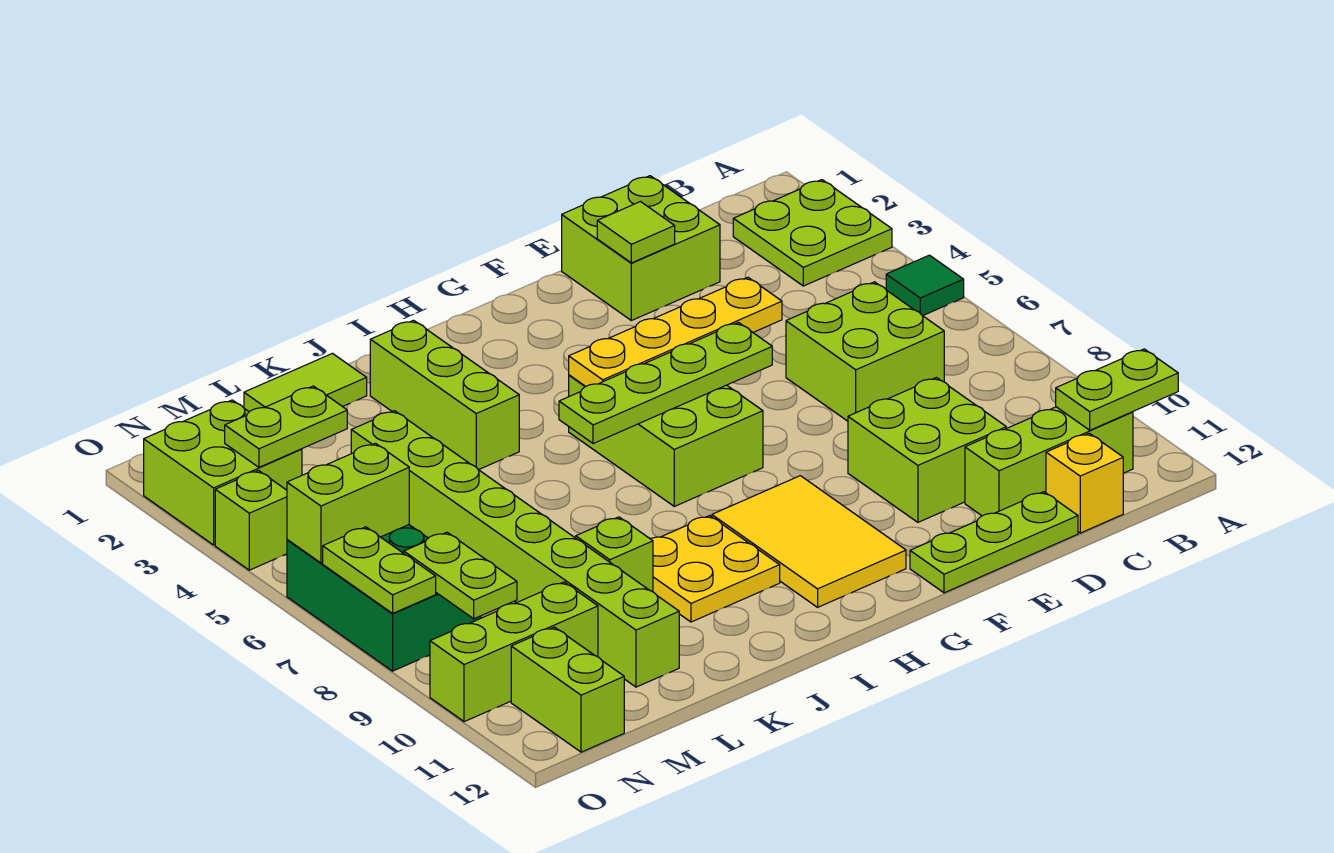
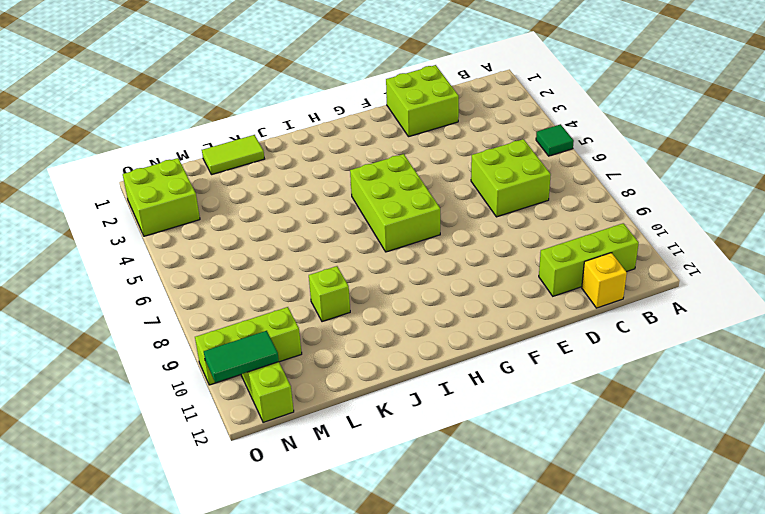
green 1x2 tile [204,331,279,383] -> none
none -> lime 2x2 plate [733,180,892,286]
none -> lime 2x2 brick [848,378,1006,522]
none -> lime 1x3 plate [910,492,1078,593]

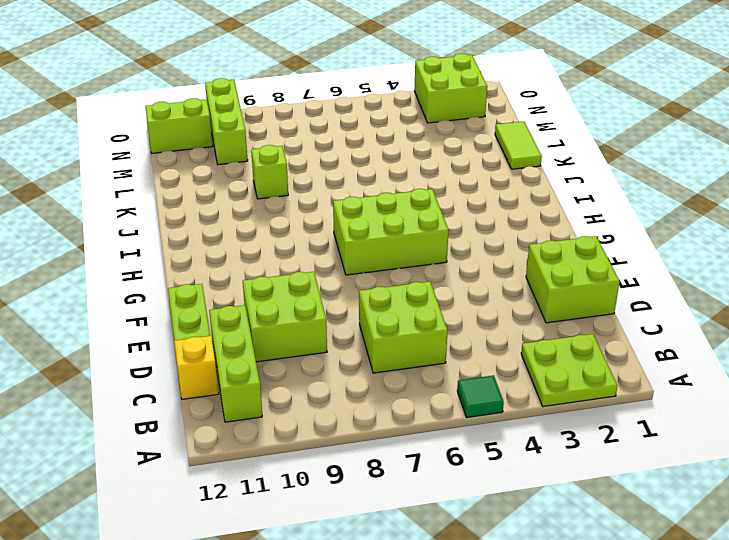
none -> yellow 2x3 tile [712,476,906,607]
none -> yellow 2x2 plate [651,516,780,622]
none -> lime 1x3 brick [370,320,519,470]

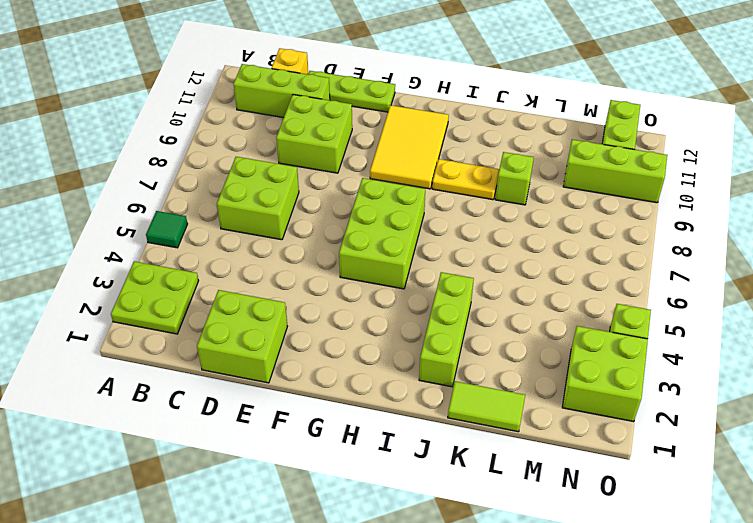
yellow 1x2 plate [432,159,499,200] -> yellow 2x2 plate [651,516,780,622]
none -> lime 1x8 brick [351,411,679,687]
none -> green 2x3 brick [287,525,481,671]
none -> lime 1x2 plate [1056,349,1178,430]

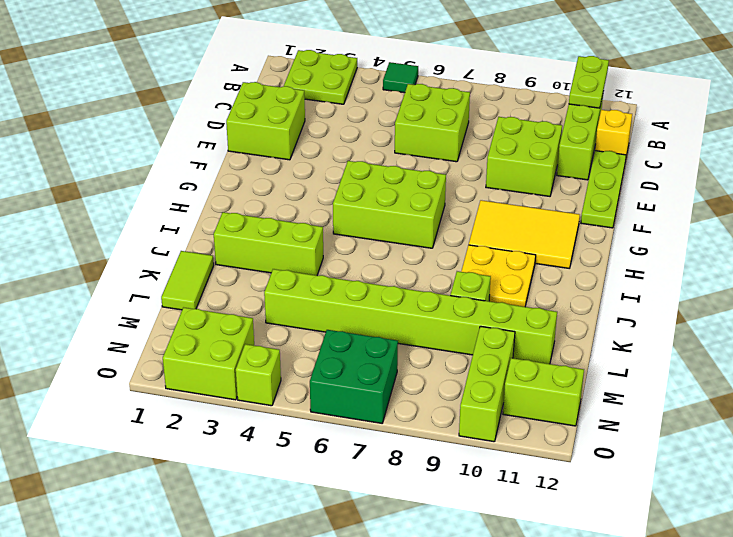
green 2x2 brick [310,330,398,423] -> green 2x3 brick [287,525,481,671]
none -> lime 1x1 tile [597,202,675,263]
none -> yellow 1x4 plate [569,277,782,386]
none -> lime 1x4 plate [559,322,772,444]

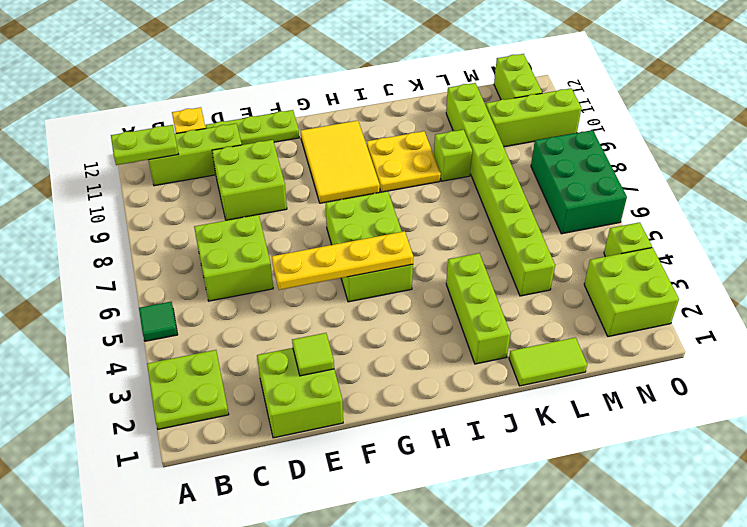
none -> lime 1x4 plate [559,322,772,444]
none -> lime 1x2 plate [225,386,347,467]
none -> lime 1x2 brick [287,443,409,563]

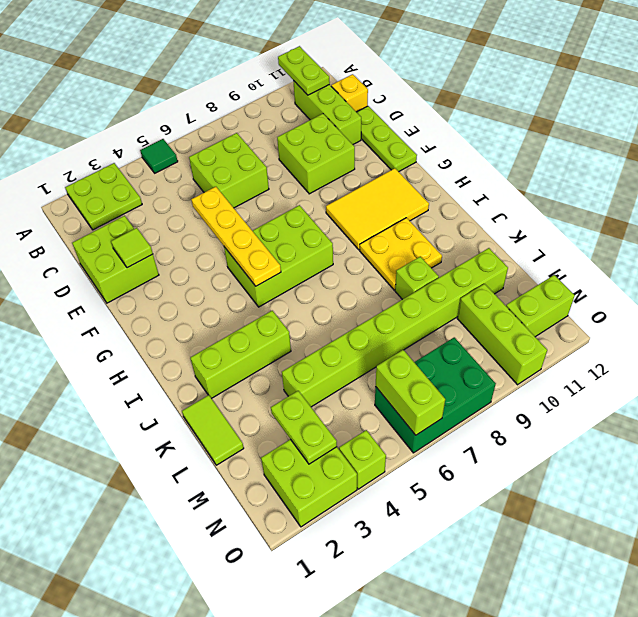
none -> lime 1x4 plate [559,322,772,444]
none -> lime 1x2 plate [404,532,517,619]
none -> lime 1x2 plate [323,527,436,613]

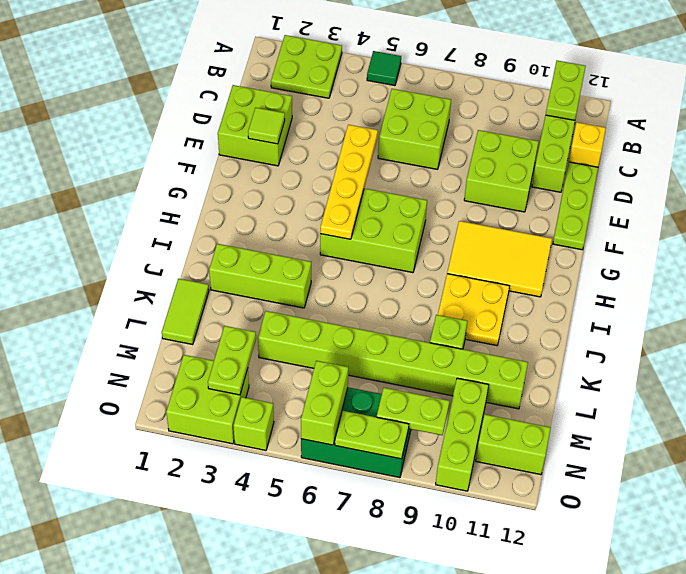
none -> lime 1x4 plate [559,322,772,444]

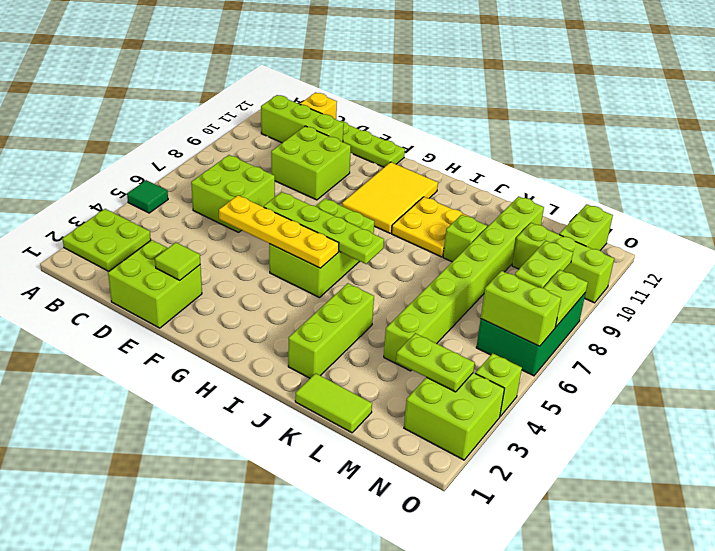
none -> lime 1x2 plate [1056,349,1178,430]

